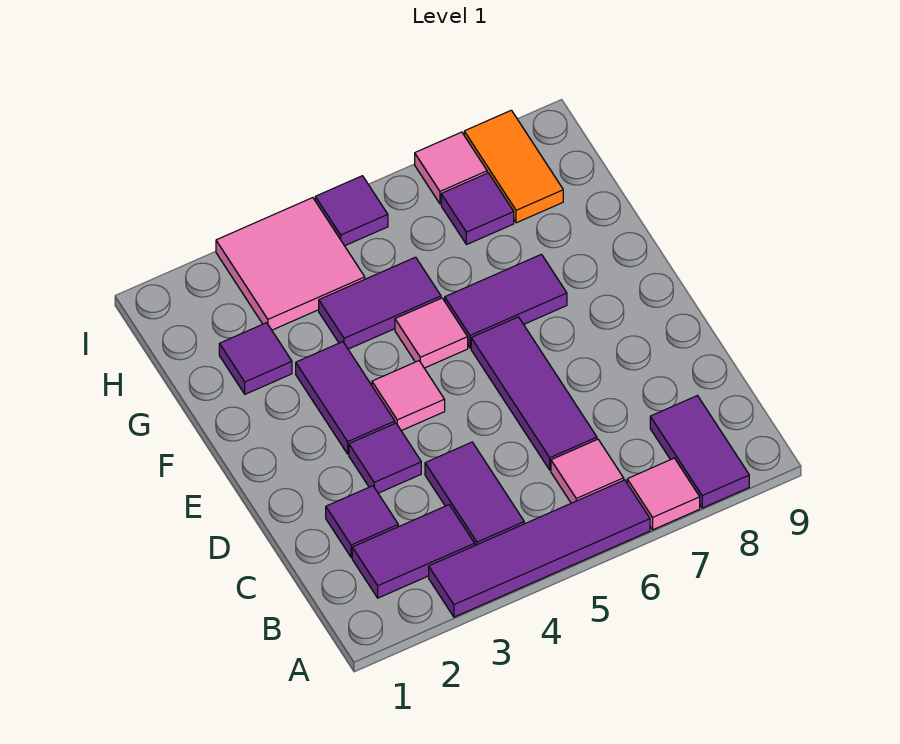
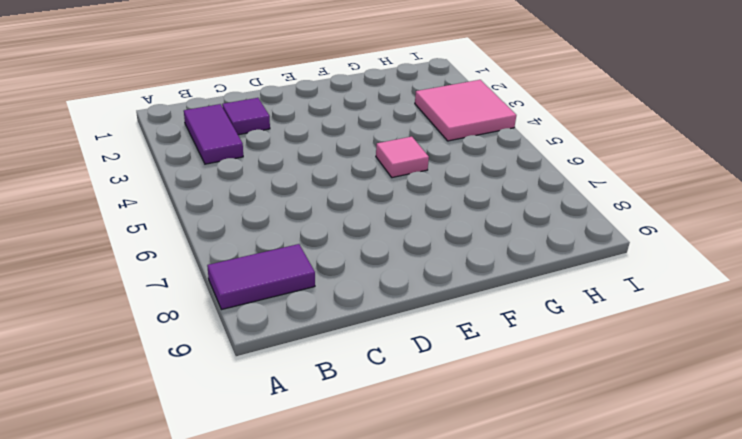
none -> purple 1x4 tile [429,480,650,617]
none -> pink 1x1 tile [627,458,700,530]
none -> purple 1x2 tile [425,442,524,545]

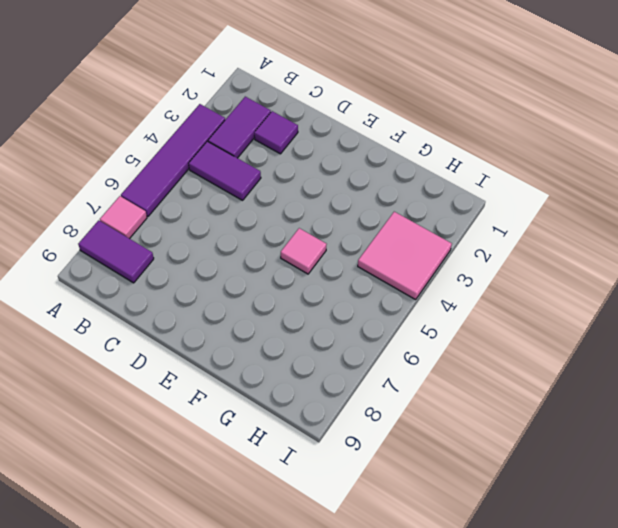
none -> pink 1x1 tile [551,439,624,503]
none -> purple 1x3 tile [471,317,597,470]
none -> purple 1x1 tile [349,423,421,493]

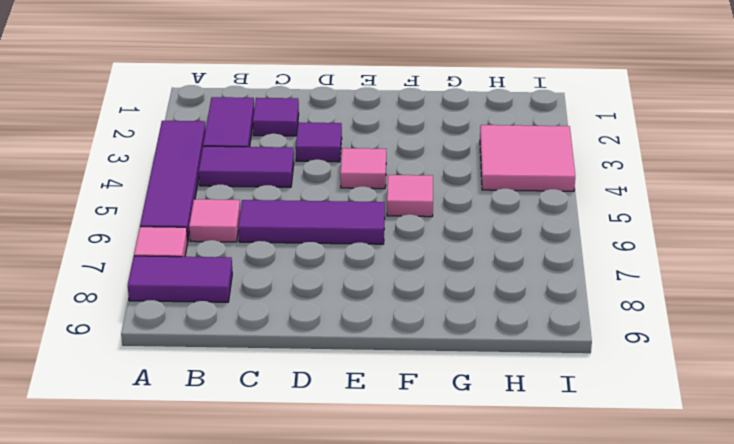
none -> purple 1x2 tile [296,342,395,454]
none -> purple 1x2 tile [445,254,567,348]
none -> purple 1x1 tile [219,323,292,394]

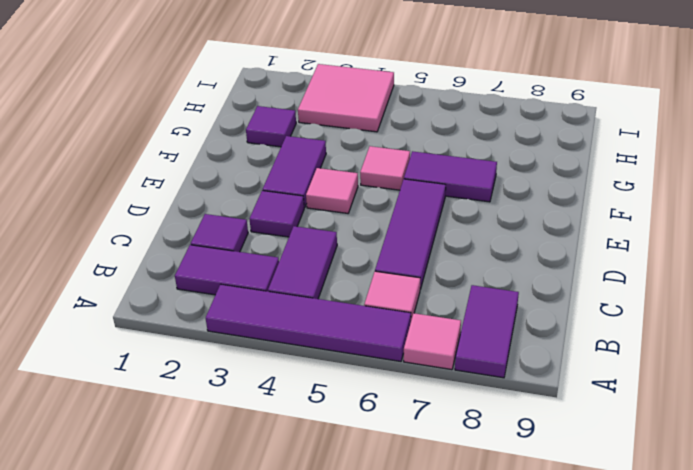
none -> purple 1x2 tile [319,257,441,349]
none -> purple 1x1 tile [441,173,514,245]
none -> orange 1x2 tile [464,110,563,223]

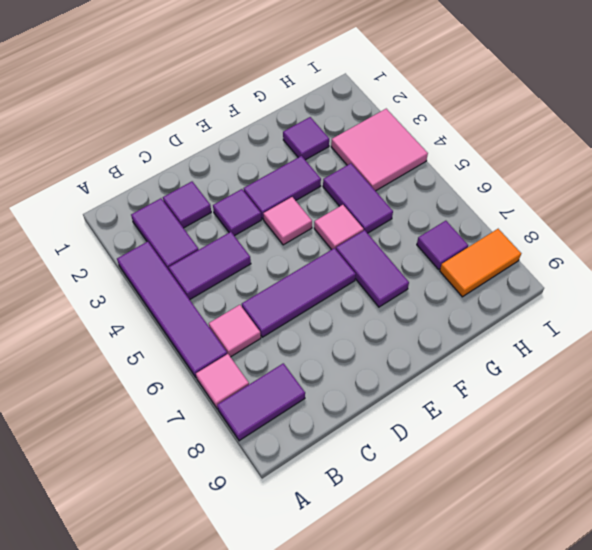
none -> purple 1x1 tile [315,176,388,246]
none -> pink 1x1 tile [415,132,487,204]

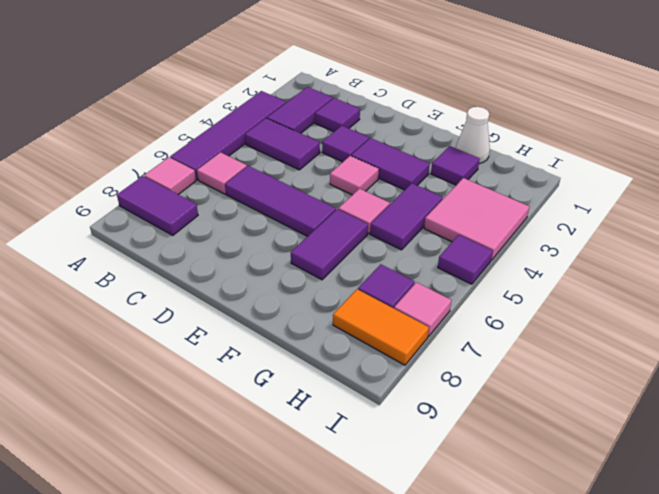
white 1x1 cone [456,107,490,164] -> none

